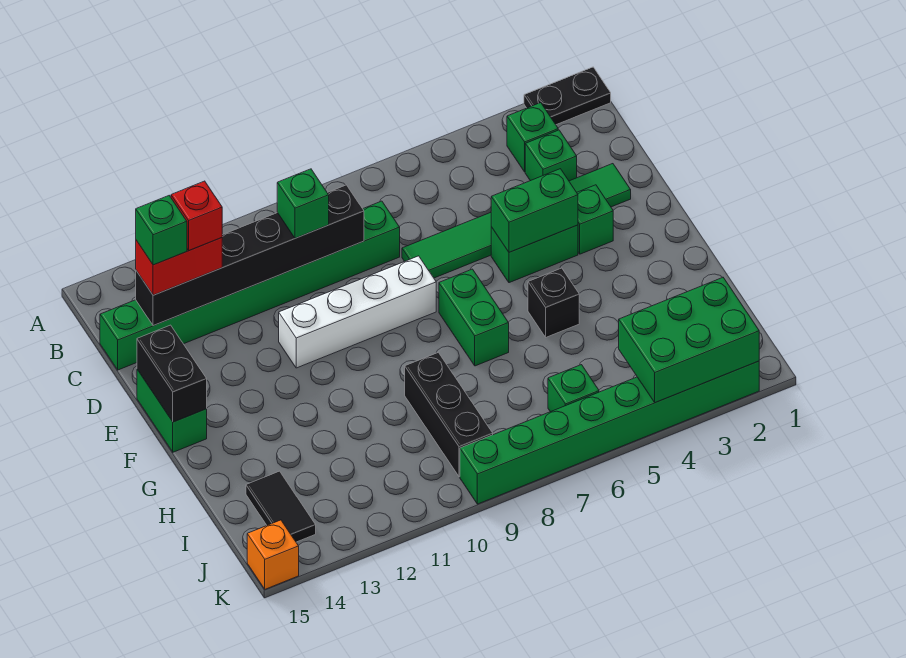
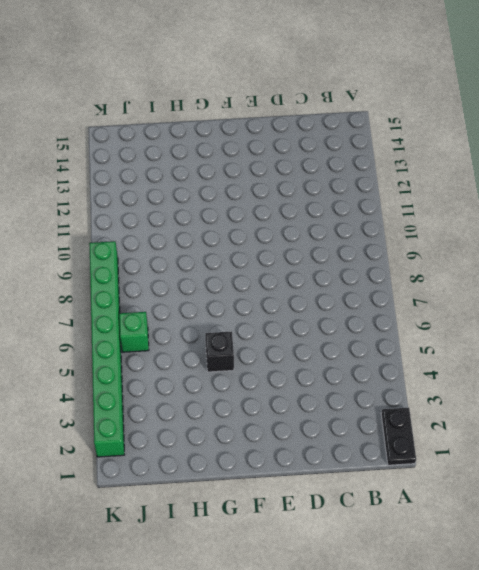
none -> green 1x1 brick [507,103,558,172]
none -> green 1x1 brick [525,130,577,181]
none -> green 1x8 brick [100,201,400,370]

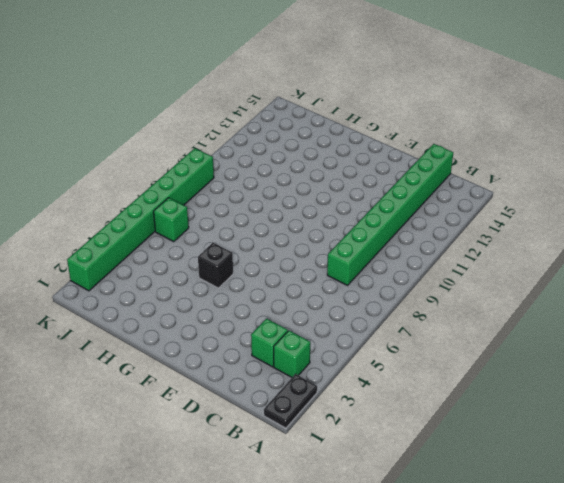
none -> green 1x6 tile [402,164,631,278]
none -> green 1x1 brick [577,185,613,254]
none -> green 1x2 brick [491,225,578,283]

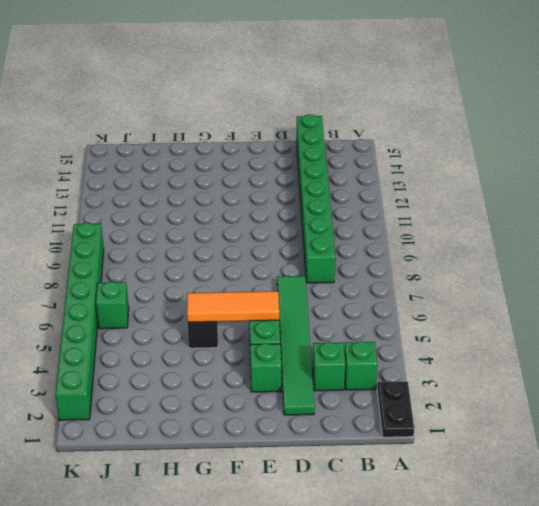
orange 1x3 tile [187,291,279,322] -> green 1x2 brick [491,169,578,252]
none -> white 1x4 brick [279,256,436,368]
none -> green 1x2 brick [137,370,207,452]
none -> green 1x2 brick [439,269,509,366]

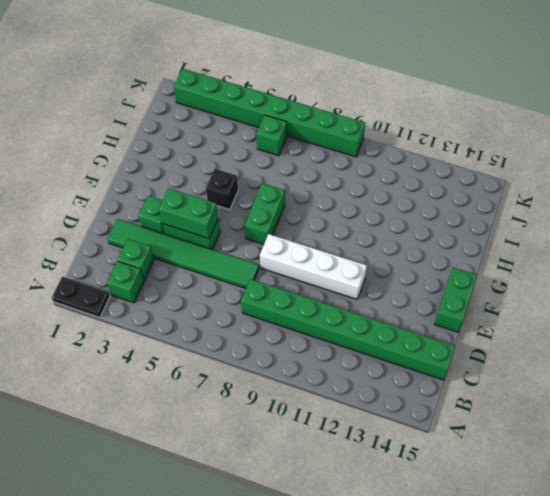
none -> black 1x3 brick [405,352,493,477]
none -> black 1x2 tile [246,471,316,542]
none -> orange 1x1 brick [247,520,299,589]

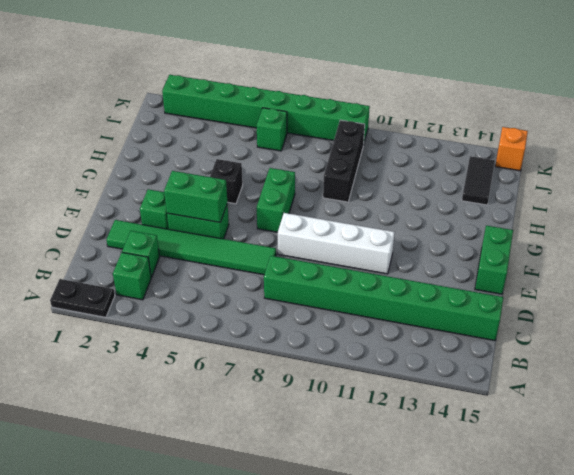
none -> black 1x6 brick [136,185,364,326]
none -> black 1x2 brick [137,325,207,422]
none -> green 2x3 brick [619,277,759,403]

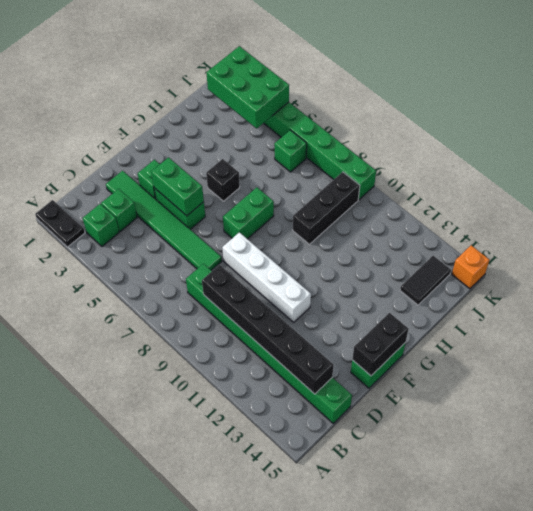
none -> green 1x1 brick [277,169,329,238]
none -> red 1x2 brick [136,238,222,295]
none -> red 1x1 brick [171,181,222,250]

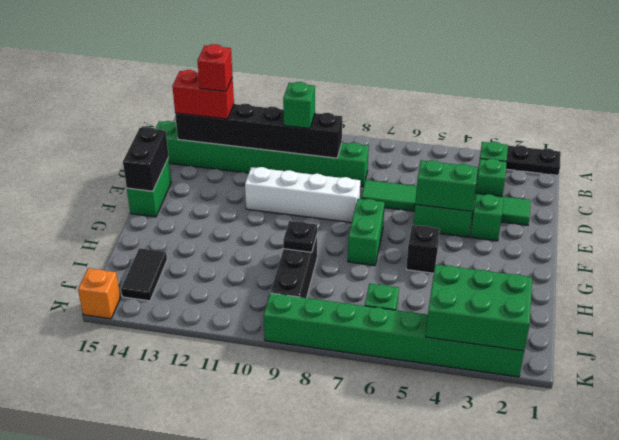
black 1x1 plate [283,221,317,252] -> none
none -> green 1x1 brick [136,196,187,265]

